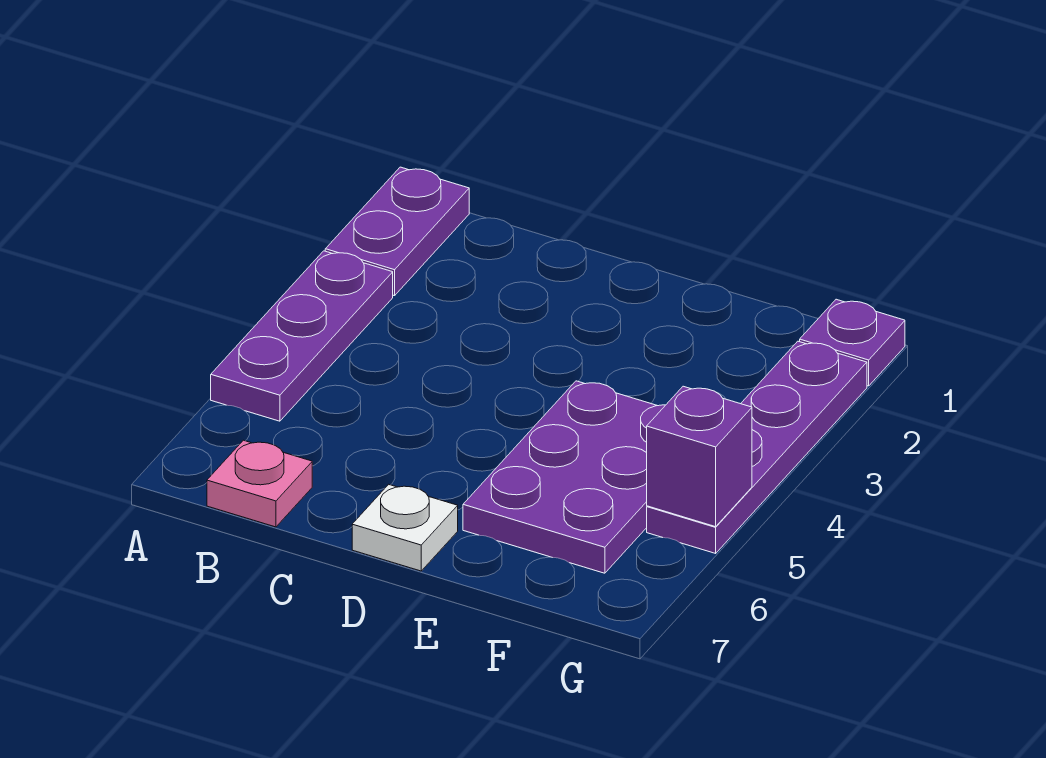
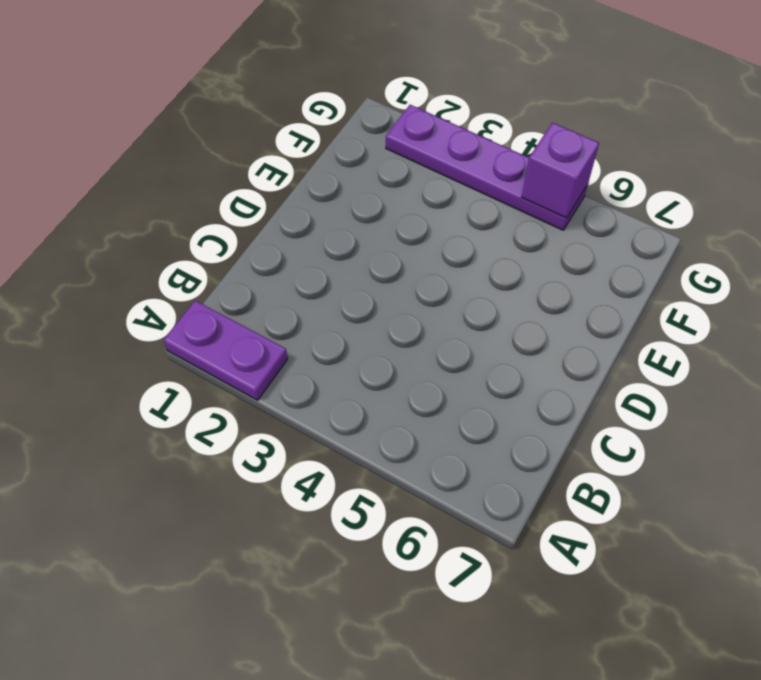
none -> purple 1x3 plate [211,251,393,421]
none -> pink 1x1 plate [207,440,312,527]

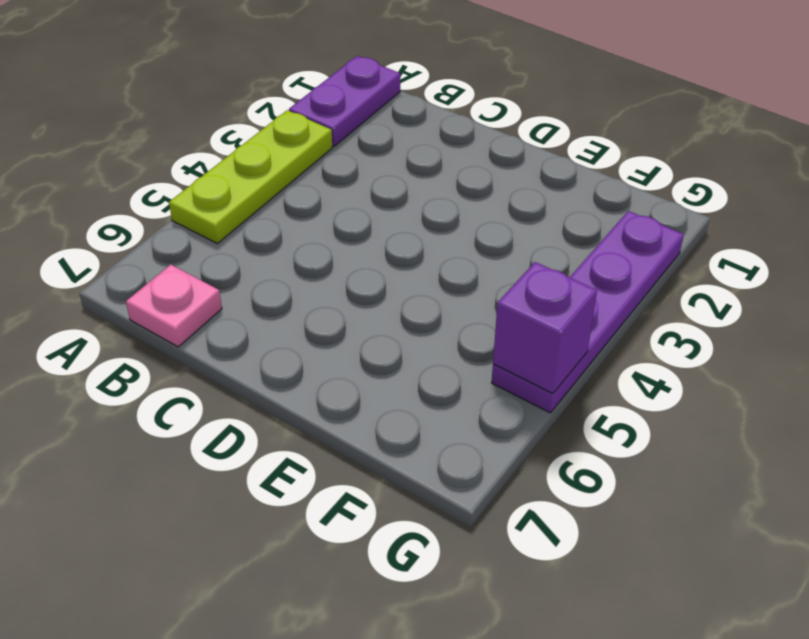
lime 1x3 plate [169,110,332,244] -> purple 1x3 plate [211,251,393,421]
none -> white 1x1 plate [352,484,458,571]
none -> purple 2x3 plate [463,381,665,573]

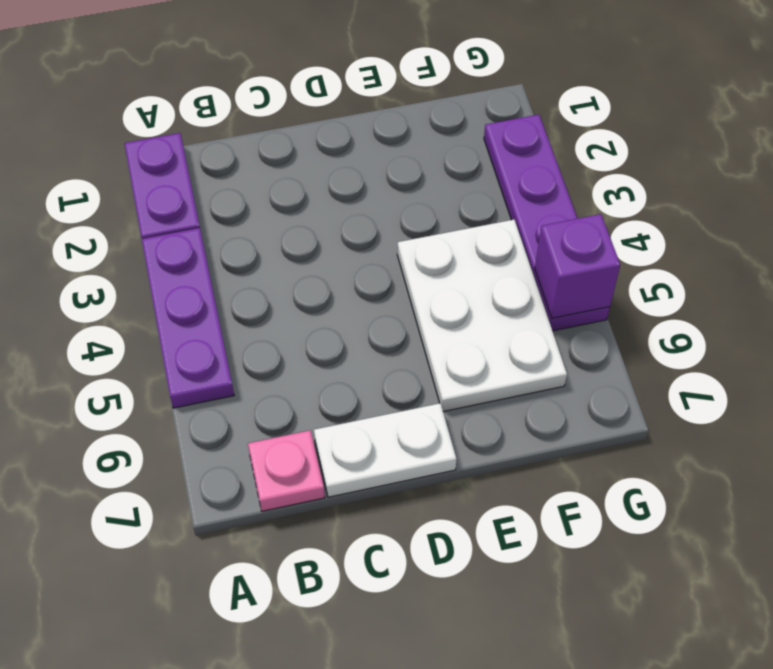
white 1x2 plate [314,403,457,497] -> white 1x1 plate [352,484,458,571]
white 2x3 plate [397,220,567,412] -> purple 2x3 plate [463,381,665,573]
none -> purple 1x1 plate [800,299,905,386]

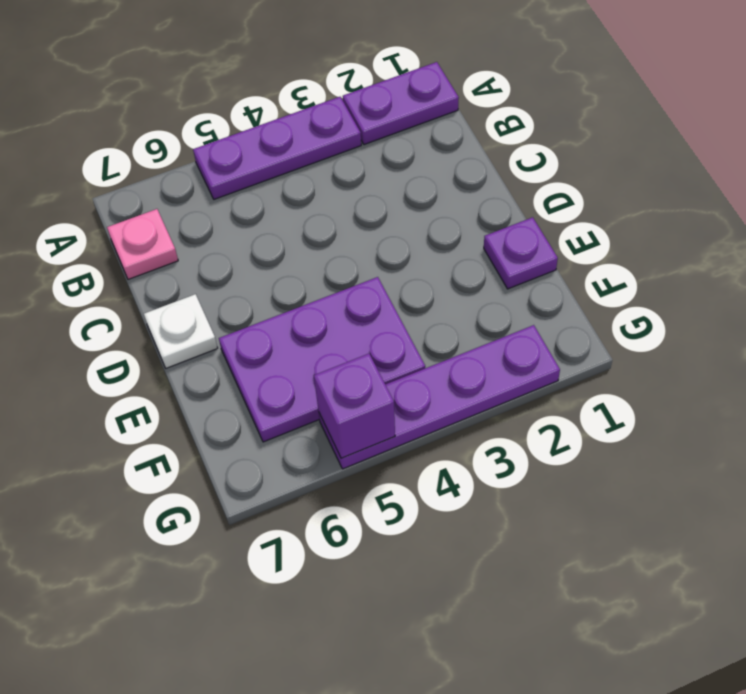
purple 1x1 plate [484,217,558,289] -> purple 1x1 plate moved to [800,299,905,386]

